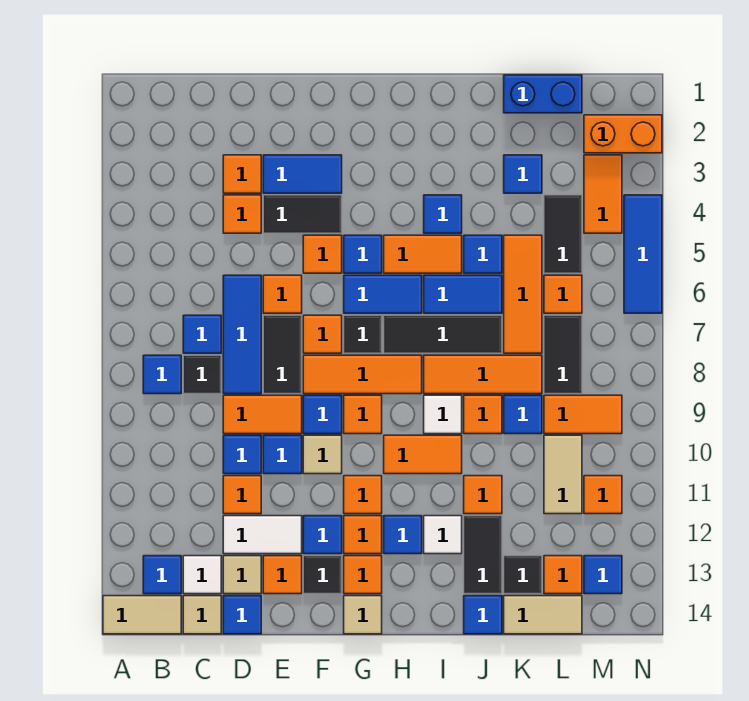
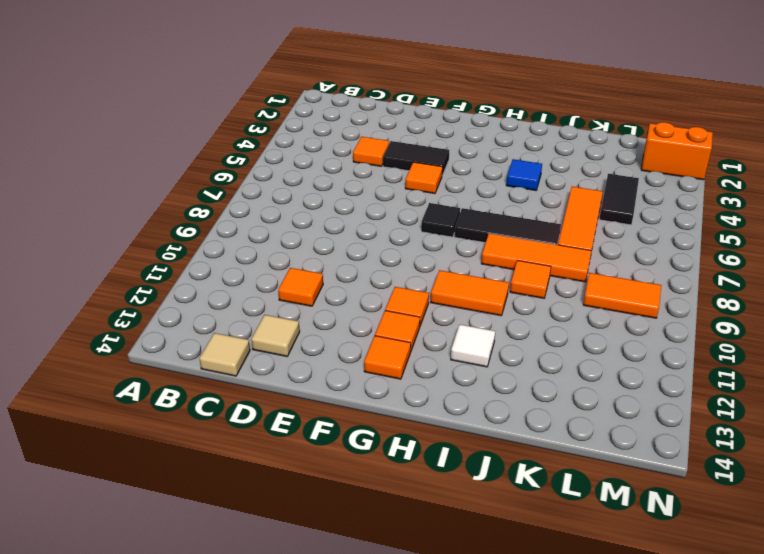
none -> tan 1x2 tile [103,596,181,634]
none -> blue 1x1 tile [143,355,181,394]
none -> blue 1x1 tile [143,556,181,594]
none -> blue 1x1 tile [183,315,221,353]

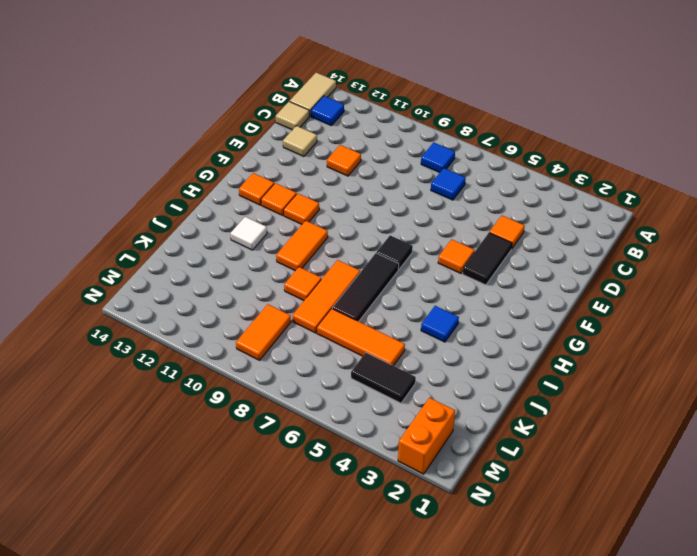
none -> black 1x1 tile [183,355,221,394]
none -> white 1x1 tile [183,556,221,594]
none -> orange 1x1 tile [223,155,261,193]
none -> blue 1x3 tile [223,275,261,394]

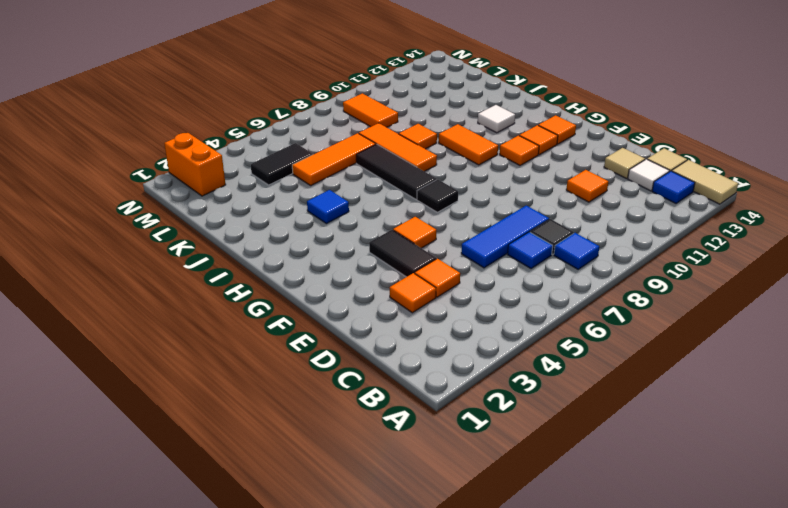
none -> orange 1x2 tile [223,395,302,434]
none -> blue 1x1 tile [223,435,261,474]
none -> white 1x2 tile [223,516,302,554]
none -> blue 1x1 tile [223,596,261,634]

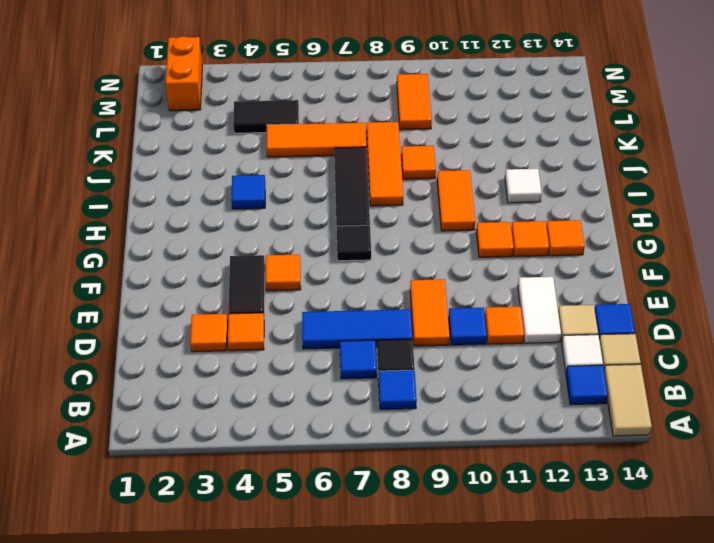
none -> blue 1x2 tile [263,155,342,193]
none -> orange 1x1 tile [263,275,302,313]
none -> black 1x2 tile [263,315,302,394]
none -> blue 1x1 tile [263,435,302,474]

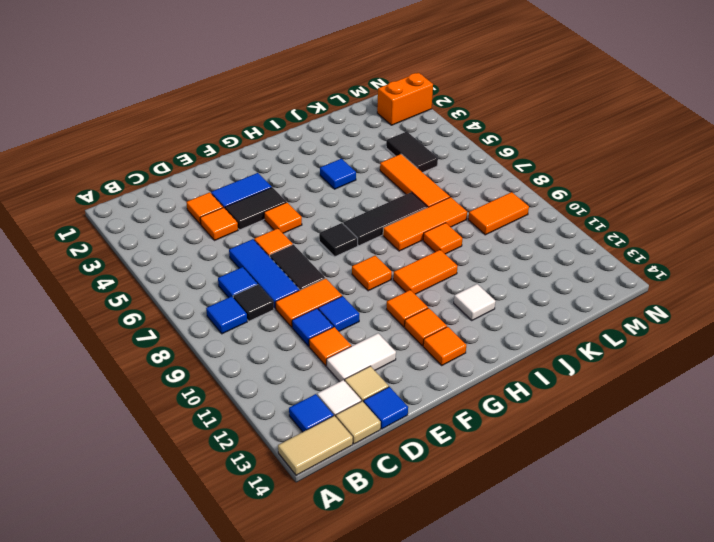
none -> orange 1x1 tile [263,556,302,594]
none -> orange 1x1 tile [303,315,342,353]
none -> orange 1x3 tile [303,355,422,394]
none -> blue 1x1 tile [303,395,342,434]

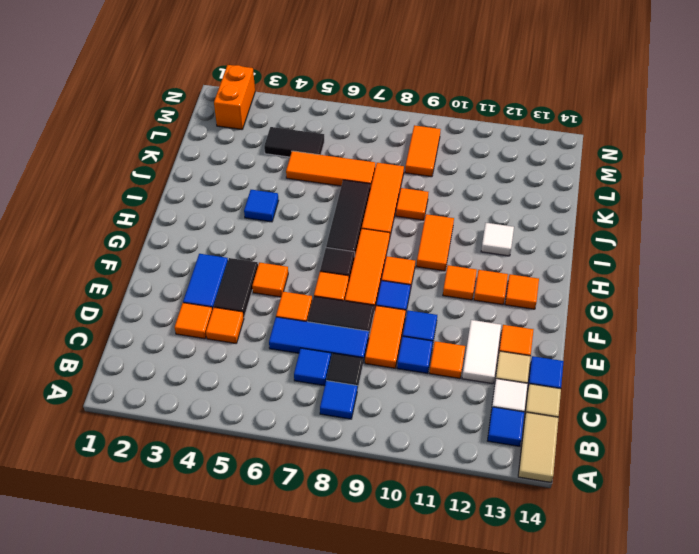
none -> tan 1x1 tile [303,435,342,474]
none -> blue 1x1 tile [303,516,342,554]
none -> black 1x1 tile [303,556,342,594]
none -> blue 1x1 tile [344,235,382,273]

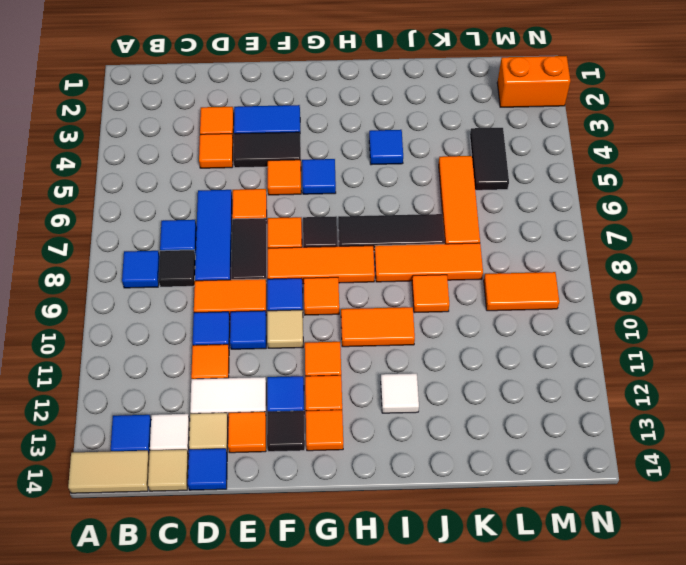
none -> blue 1x2 tile [344,275,422,313]
none -> tan 1x1 tile [344,596,382,634]
none -> orange 1x2 tile [384,235,462,273]
none -> blue 1x1 tile [384,516,422,554]

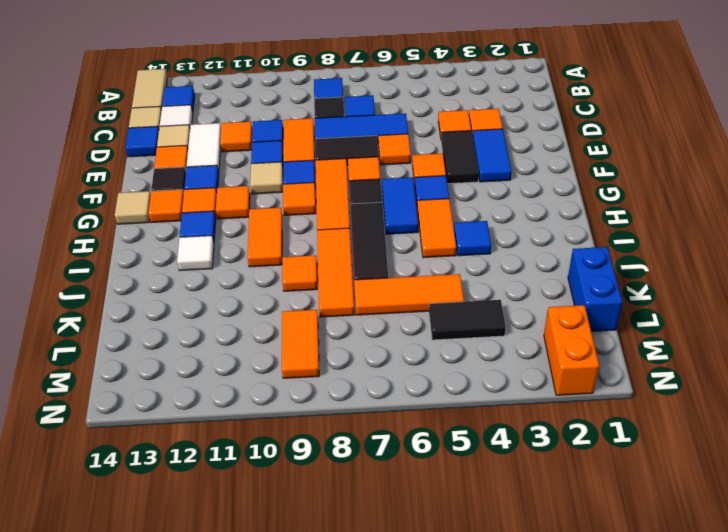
none -> blue 1x2 tile [424,275,502,313]
none -> white 1x1 tile [424,395,462,434]
none -> blue 1x1 tile [464,235,502,273]
none -> orange 1x1 tile [464,476,502,514]

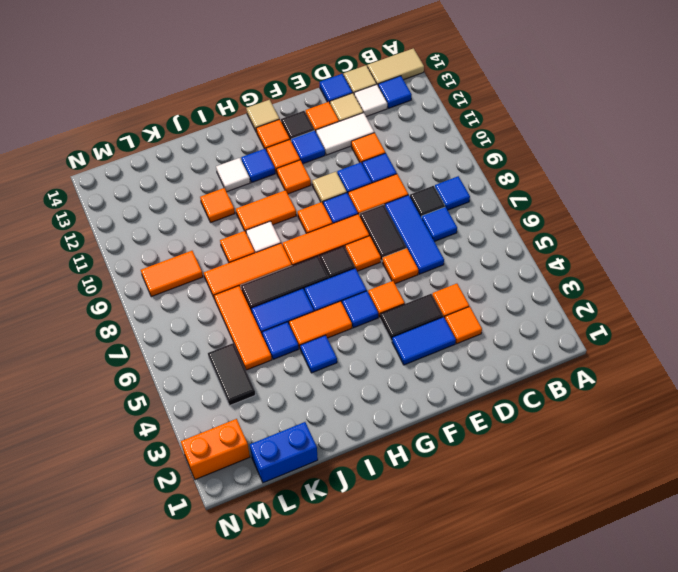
none -> black 1x2 tile [464,516,502,594]
none -> blue 1x1 tile [464,596,502,634]
none -> blue 1x1 tile [504,155,542,193]
none -> blue 1x1 tile [504,395,542,434]

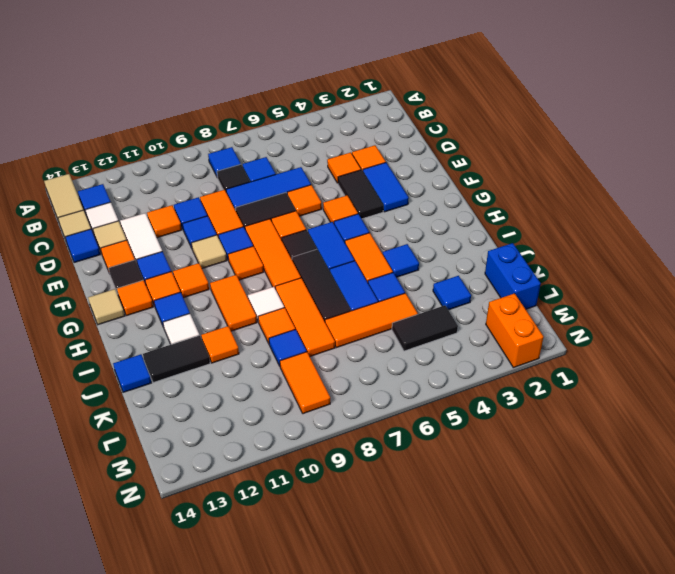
none -> black 1x1 tile [504,556,542,594]
none -> tan 1x2 tile [504,596,582,634]
none -> orange 1x1 tile [544,275,582,313]
none -> black 1x2 tile [544,315,582,394]

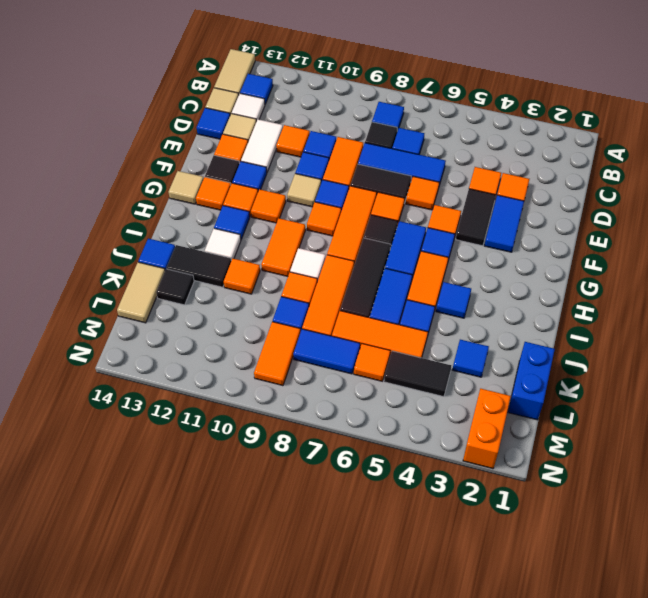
blue 1x2 tile [293,329,360,374] -> black 1x2 tile [544,315,582,394]
none -> tan 1x2 tile [544,435,582,514]
none -> orange 1x1 tile [544,556,582,594]
none -> orange 1x2 tile [584,155,622,233]
none -> orange 1x1 tile [584,476,622,514]

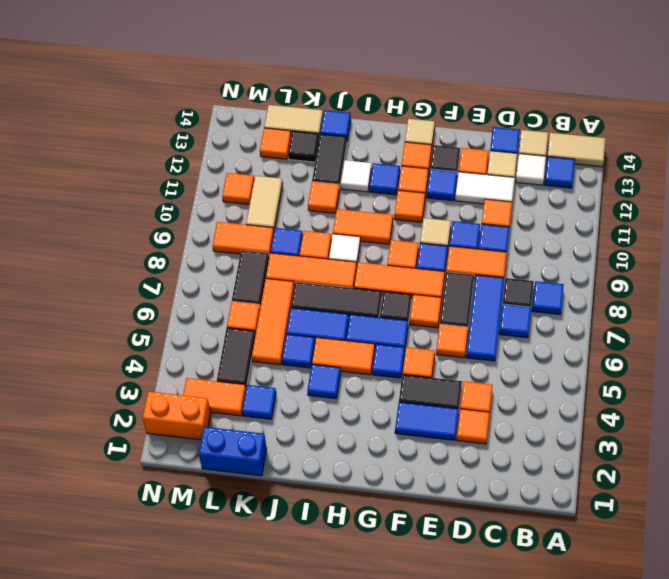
orange 1x2 tile [183,378,246,416] -> orange 1x2 tile turned to [584,155,622,233]
none -> blue 1x1 tile [584,556,622,594]
none -> blue 1x3 tile [624,195,662,313]

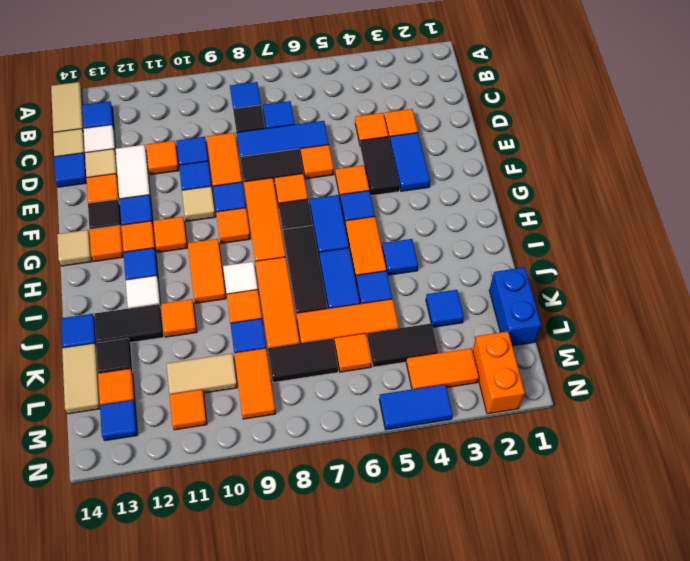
blue 1x2 tile [379,384,453,430] -> blue 1x3 tile [624,195,662,313]

